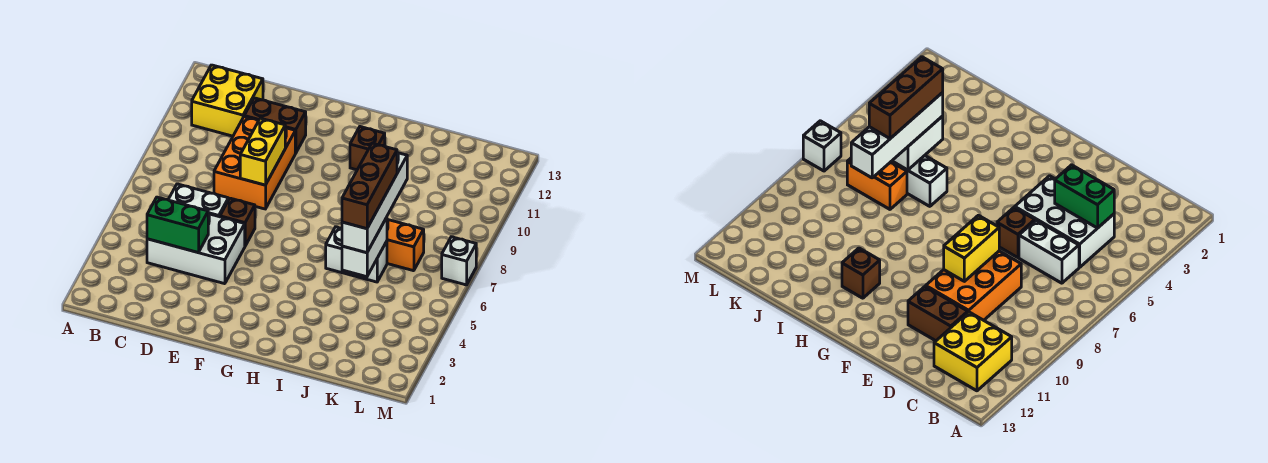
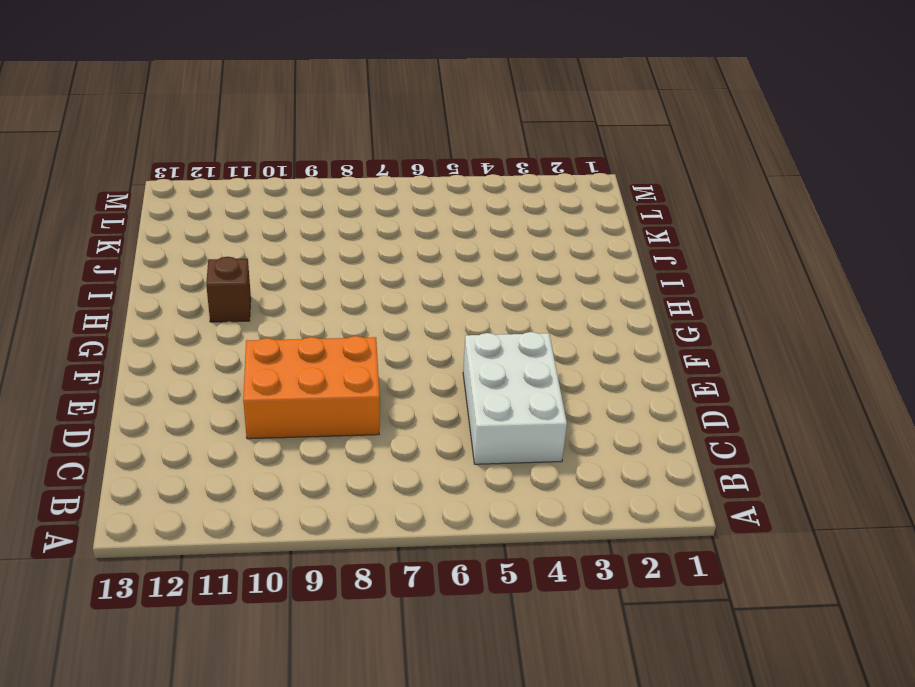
none -> yellow 2x2 brick [192,65,263,136]
none -> white 1x2 brick [168,184,228,217]
none -> brown 1x2 brick [244,98,306,153]

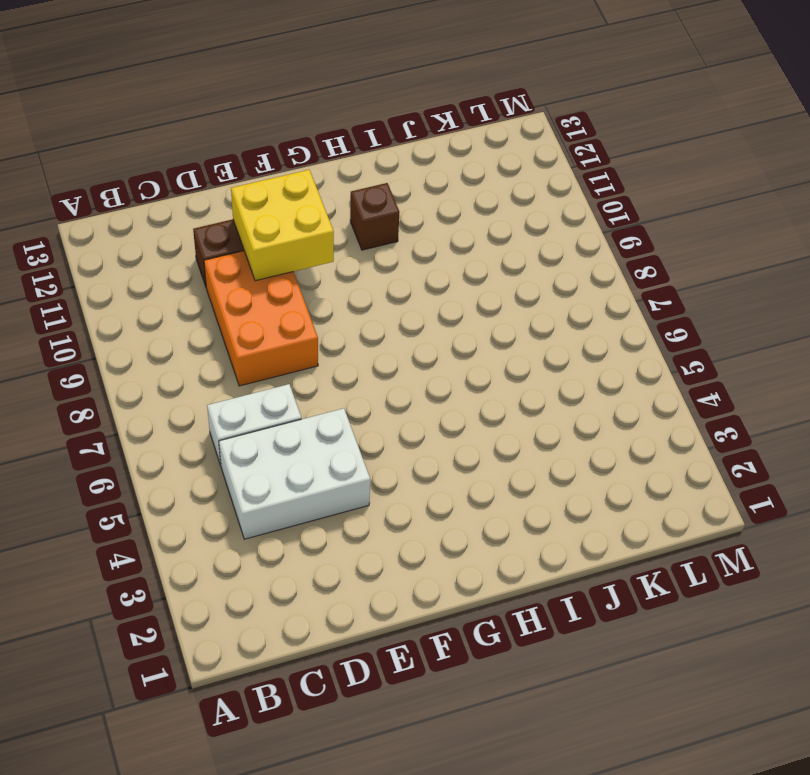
yellow 2x2 brick [231,170,334,281] -> yellow 2x2 brick moved to [192,65,263,136]
none -> brown 1x1 brick [220,198,255,246]
none -> white 1x2 brick [326,227,387,282]
none -> orange 1x2 brick [387,219,424,271]

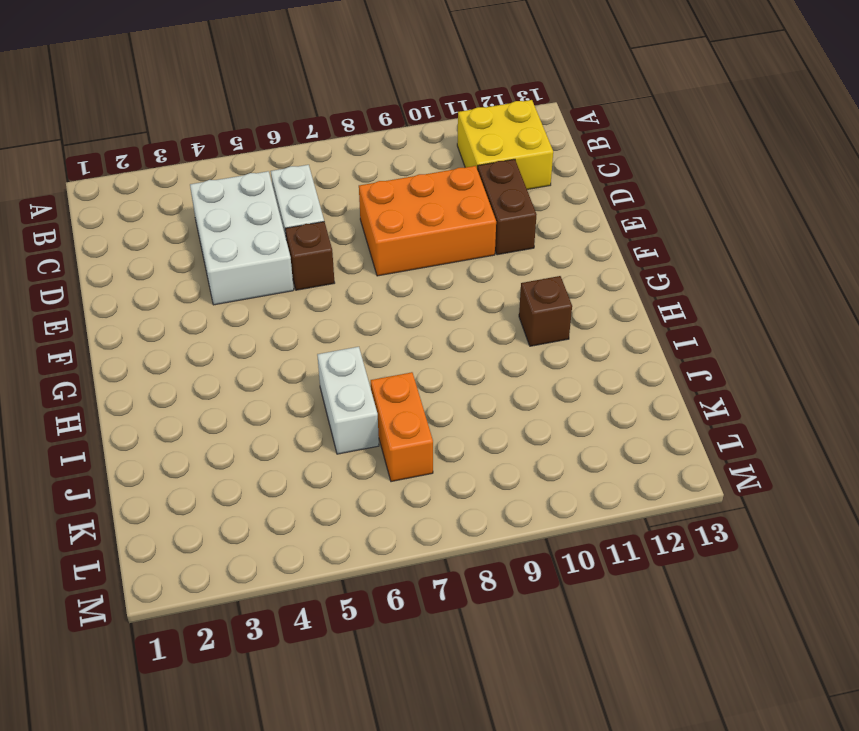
none -> white 1x1 brick [442,237,476,285]
none -> green 1x2 brick [147,197,208,252]
none -> yellow 1x2 brick [240,118,285,185]

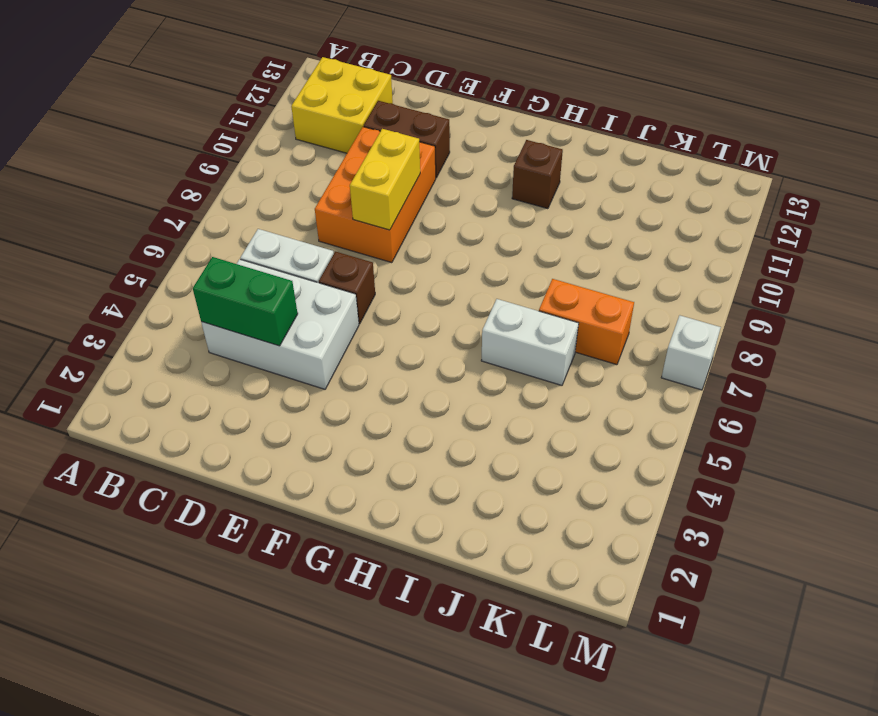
none -> white 1x2 brick [342,217,387,277]
none -> white 1x4 brick [342,153,407,253]
none -> brown 1x3 brick [342,143,397,229]

